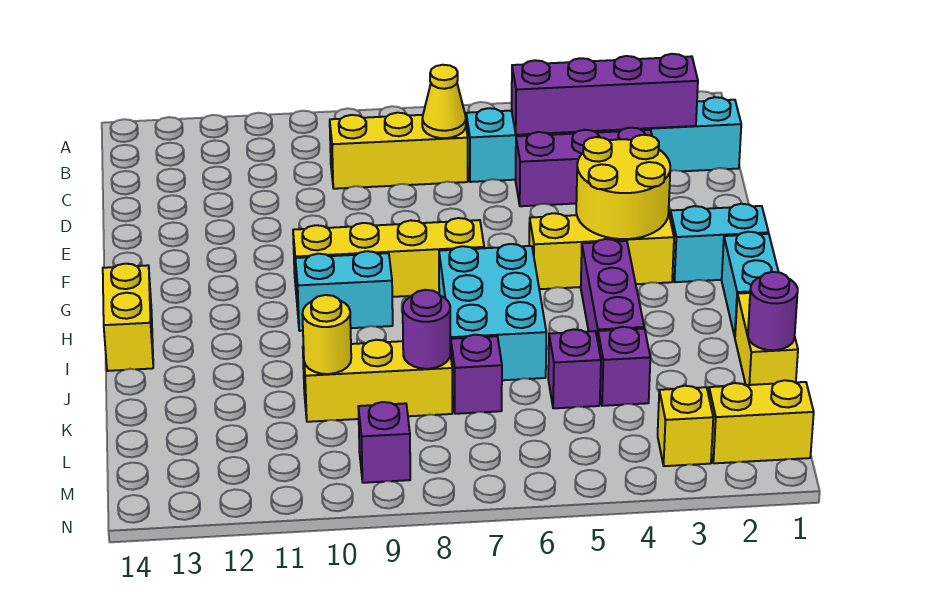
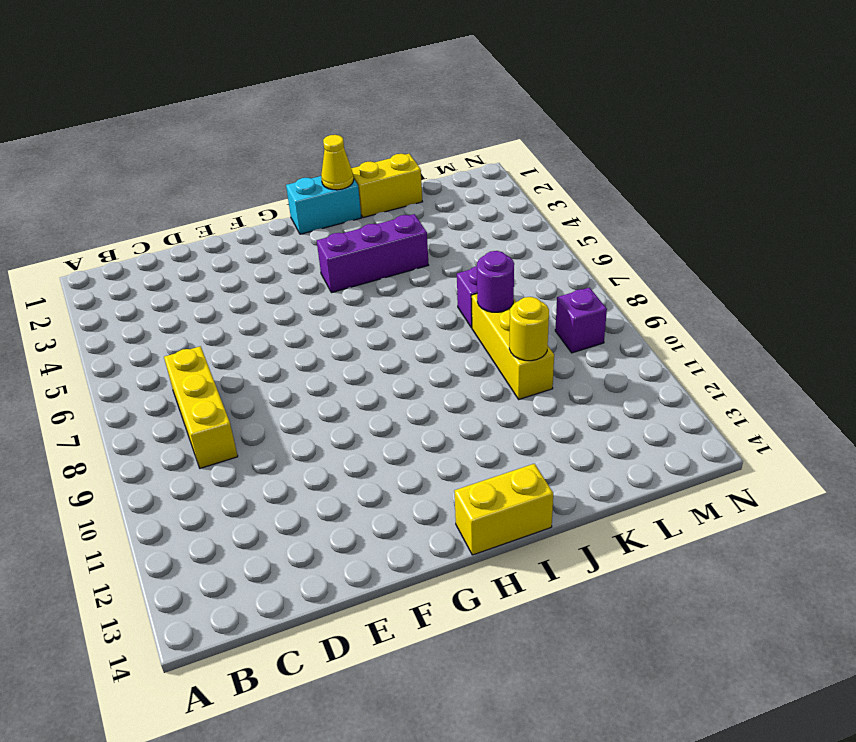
yellow 1x1 cone [321,135,354,190] -> yellow 1x1 cone moved to [422,65,466,138]
none -> cyan 1x6 brick [466,97,741,182]
none -> purple 1x3 brick [516,128,652,206]
none -> cyan 1x2 brick [670,204,769,282]

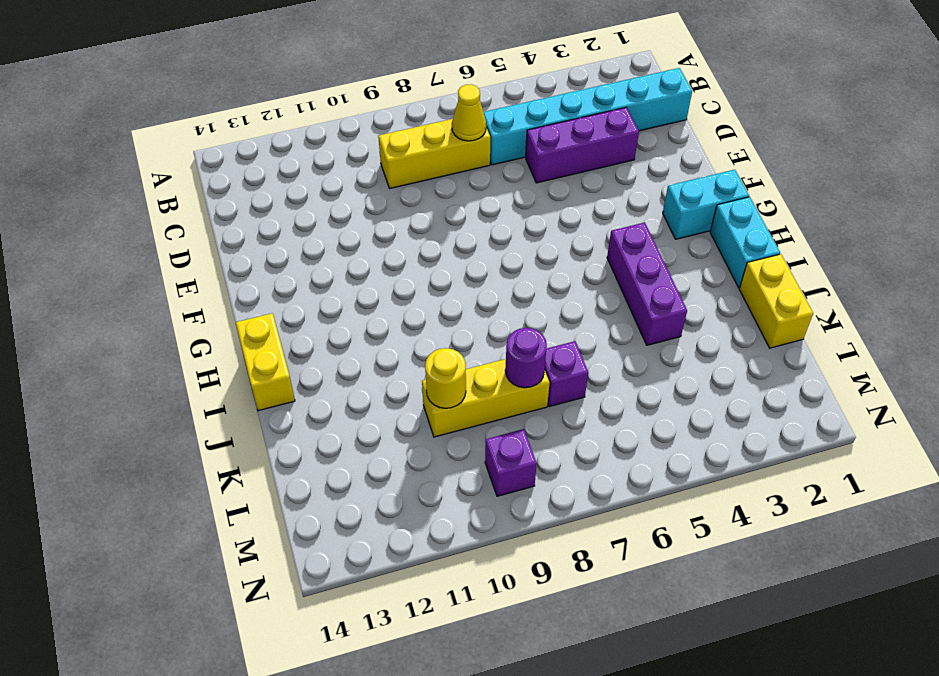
none -> yellow 1x3 brick [529,213,674,289]
none -> yellow 1x4 brick [293,218,484,298]
none -> cyan 2x3 brick [439,244,546,380]

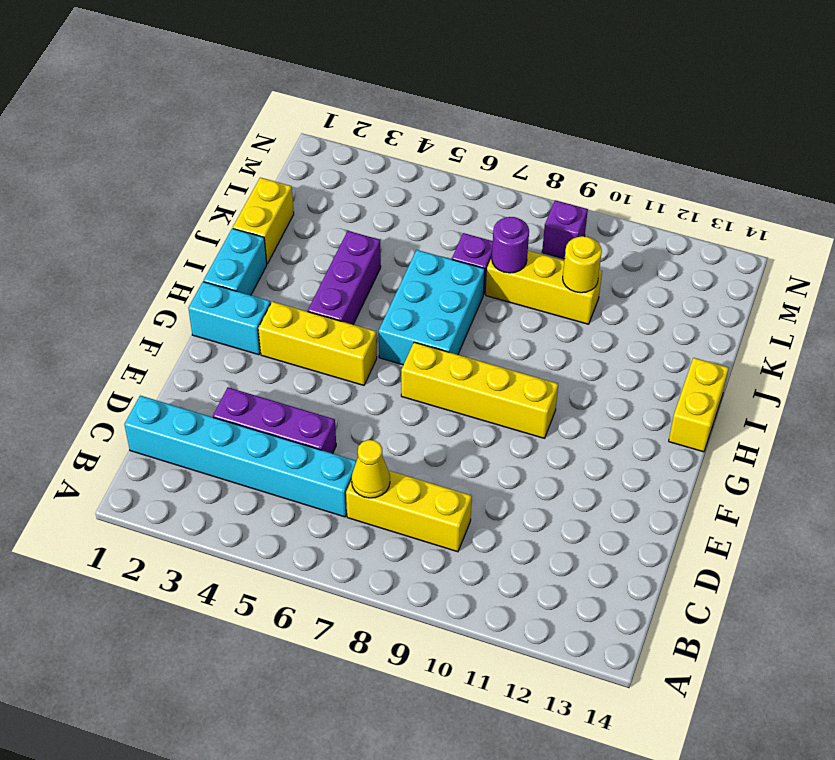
none -> cyan 1x2 brick [295,251,393,331]
none -> purple 1x1 brick [597,327,650,406]
none -> purple 1x1 brick [548,329,601,408]

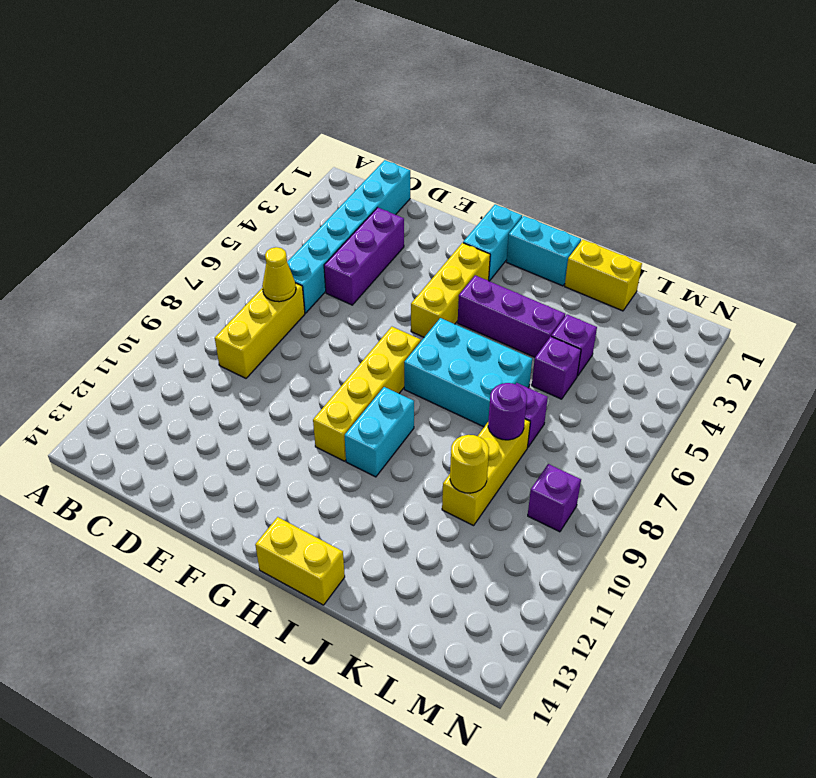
none -> yellow 1x2 brick [709,380,814,463]
none -> yellow 1x1 brick [658,386,713,466]
none -> purple 1x4 brick [512,54,698,135]

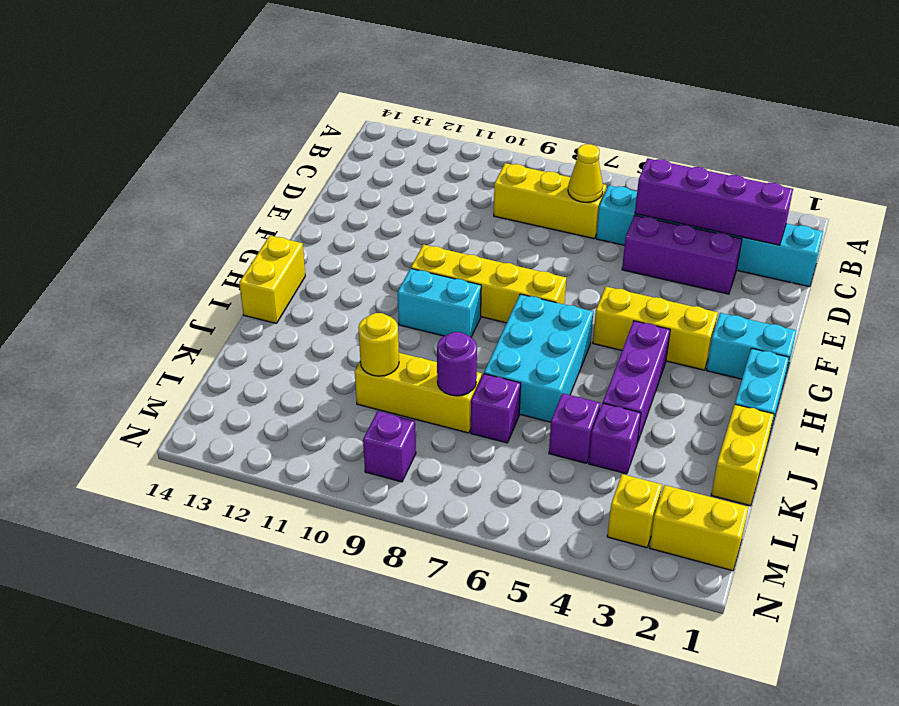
none -> yellow 2x2 round brick [576,135,670,239]
none -> purple 1x1 round brick [748,272,798,350]

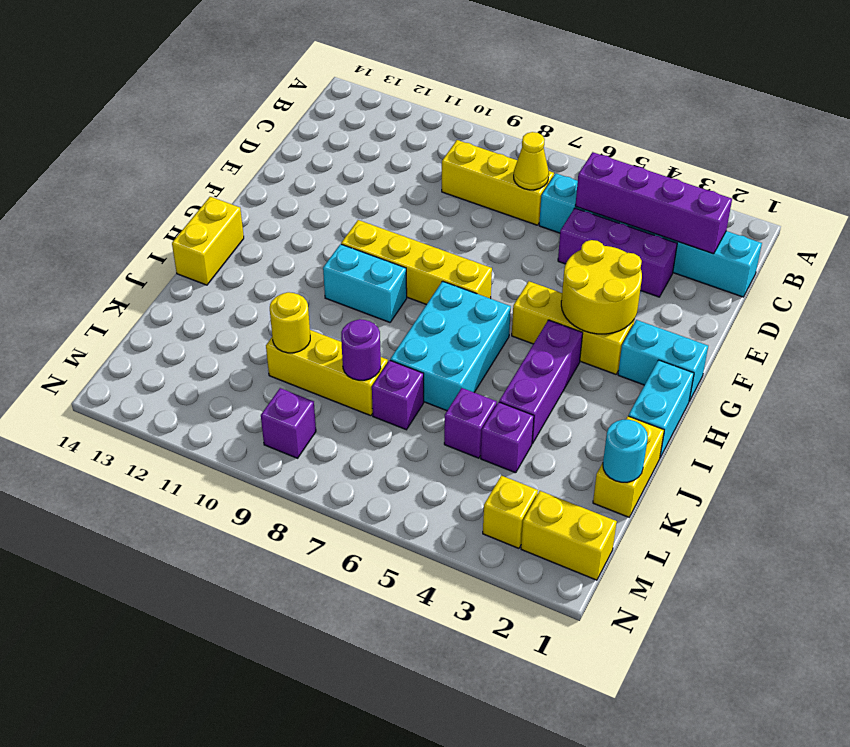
cyan 1x1 round brick [603,420,648,482] -> purple 1x1 round brick [748,272,798,350]

